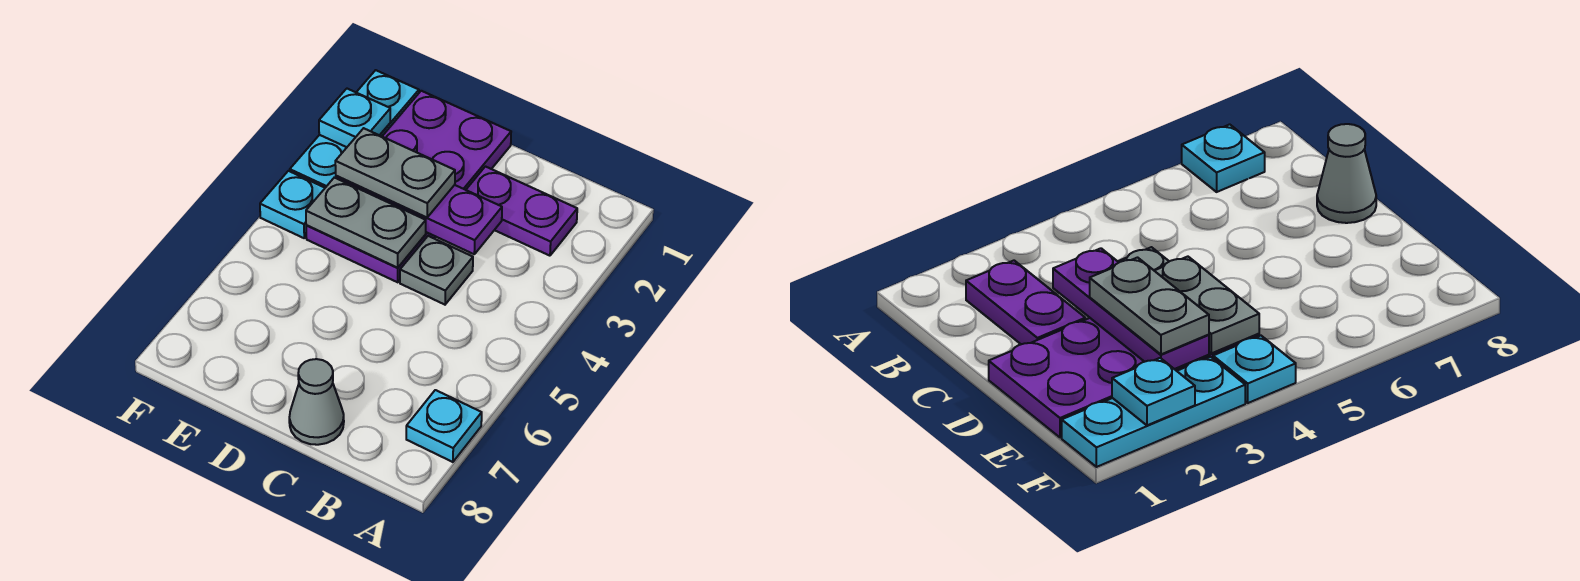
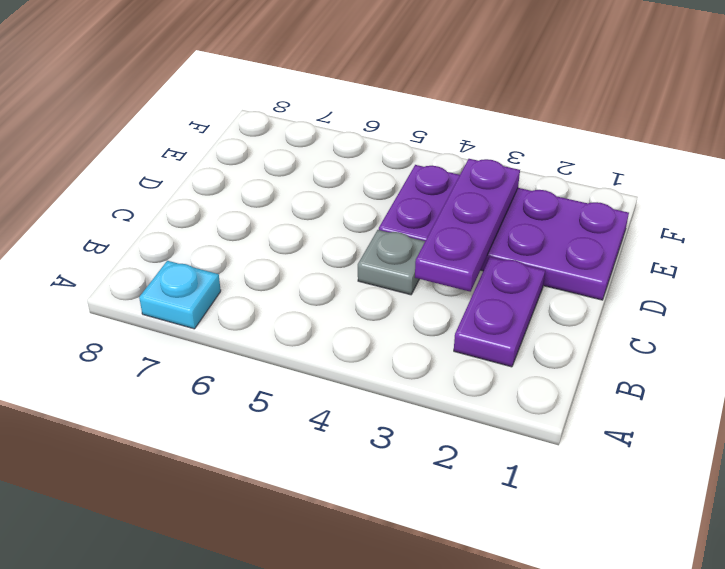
none -> grey 1x1 cone [289,359,344,445]
none -> cyan 1x3 plate [290,70,419,188]

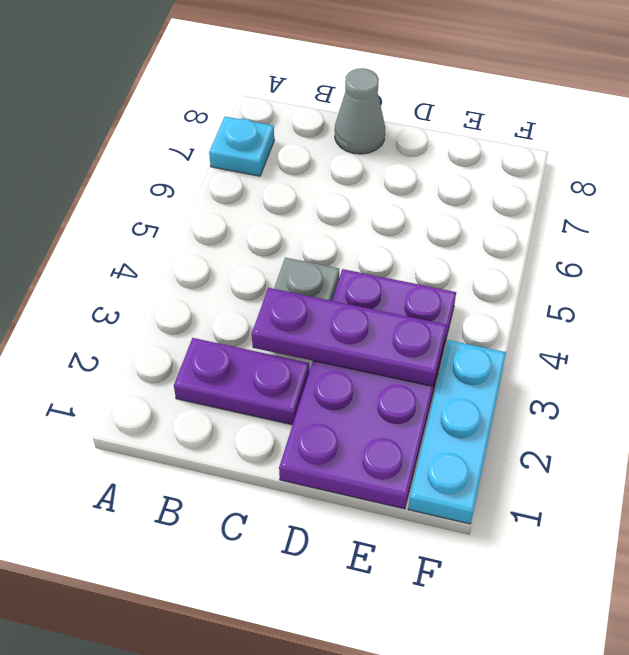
none -> cyan 1x1 plate [260,171,325,238]
none -> grey 1x2 plate [306,178,426,268]

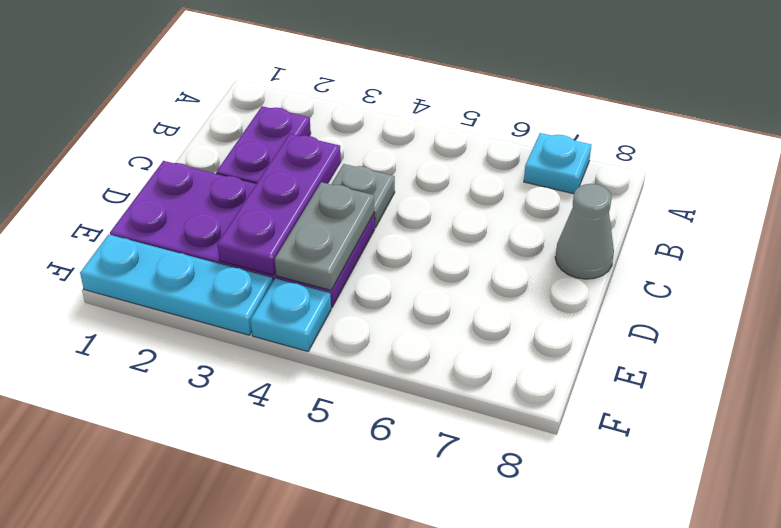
none -> cyan 1x1 plate [319,89,390,147]
none -> grey 1x2 plate [335,128,455,217]

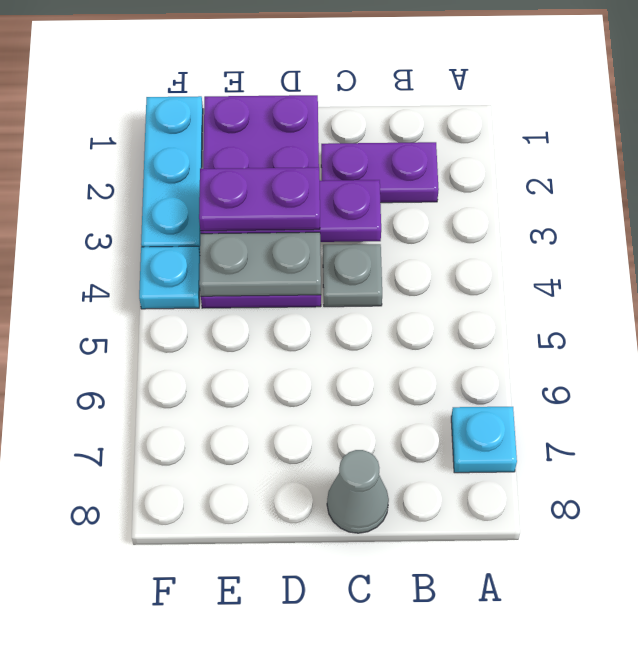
purple 1x2 plate [199,167,320,231] -> grey 1x2 plate [335,128,455,217]
none -> cyan 1x1 plate [319,89,390,147]

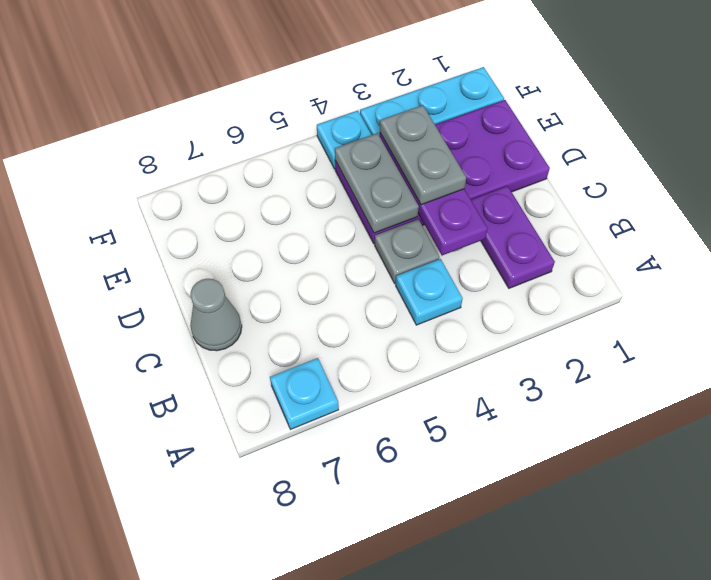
cyan 1x1 plate [396,259,463,325] -> cyan 1x1 plate moved to [319,89,390,147]

